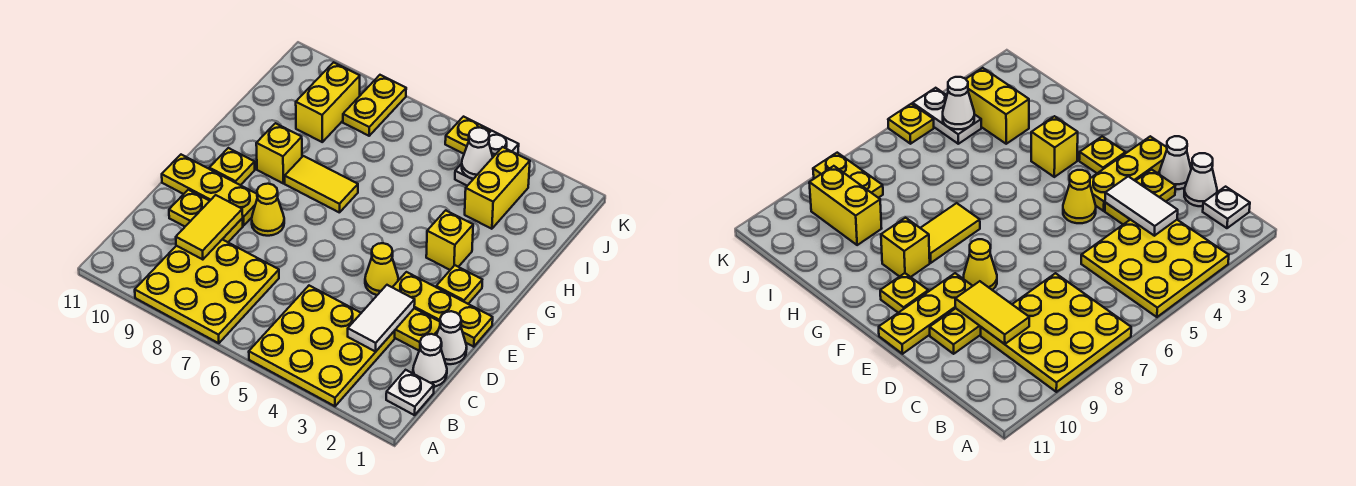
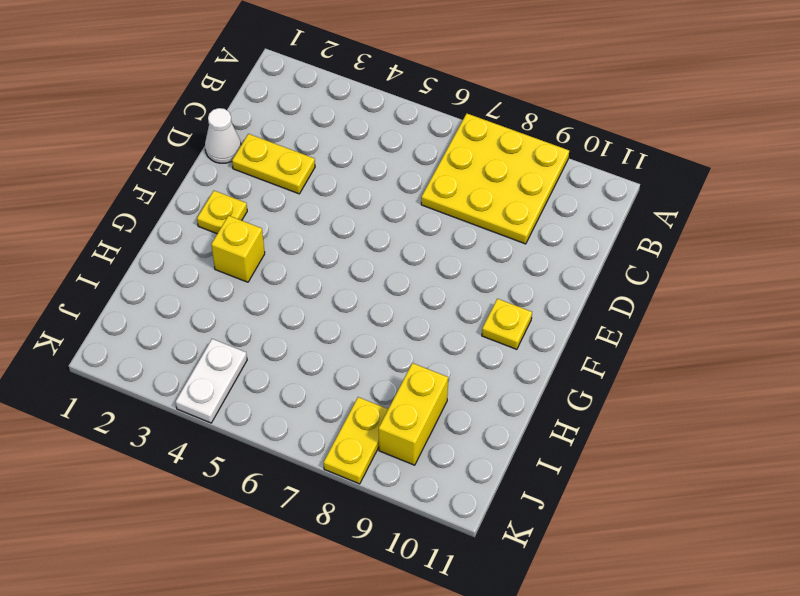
none -> yellow 3x3 plate [249,286,395,406]
none -> white 1x1 plate [386,370,434,415]
none -> white 1x1 cone [413,334,447,387]

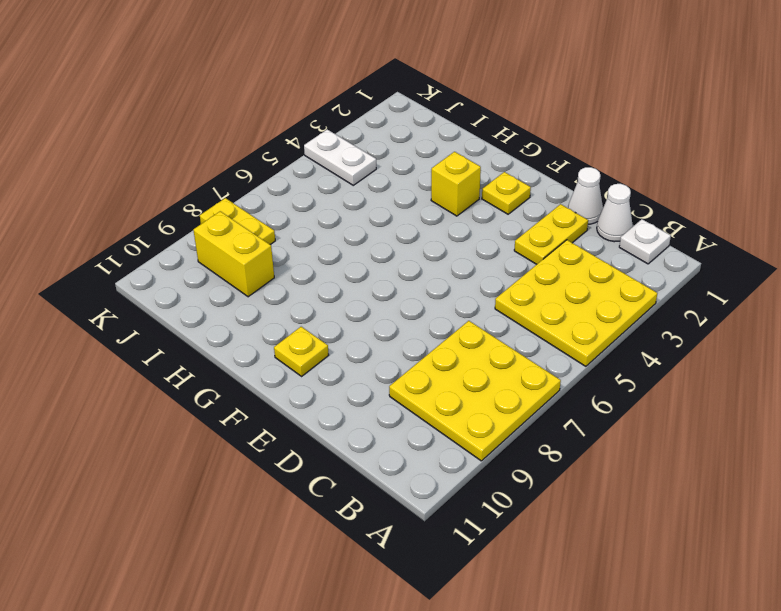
none -> yellow 1x2 plate [169,190,243,242]
none -> yellow 1x3 plate [393,272,493,347]
none -> yellow 1x1 cone [365,243,398,295]

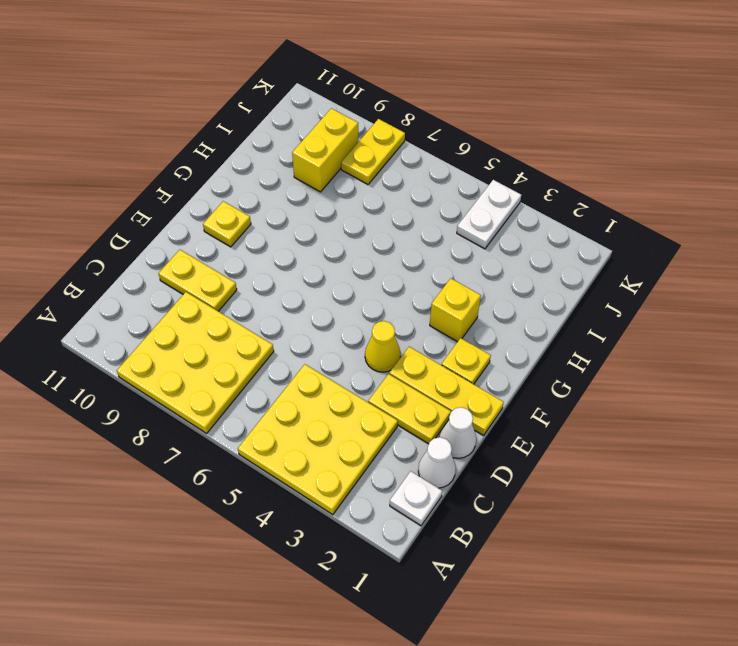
none -> yellow 1x1 cone [252,184,284,236]
none -> yellow 1x3 plate [162,155,257,226]
none -> yellow 1x2 tile [285,156,358,213]

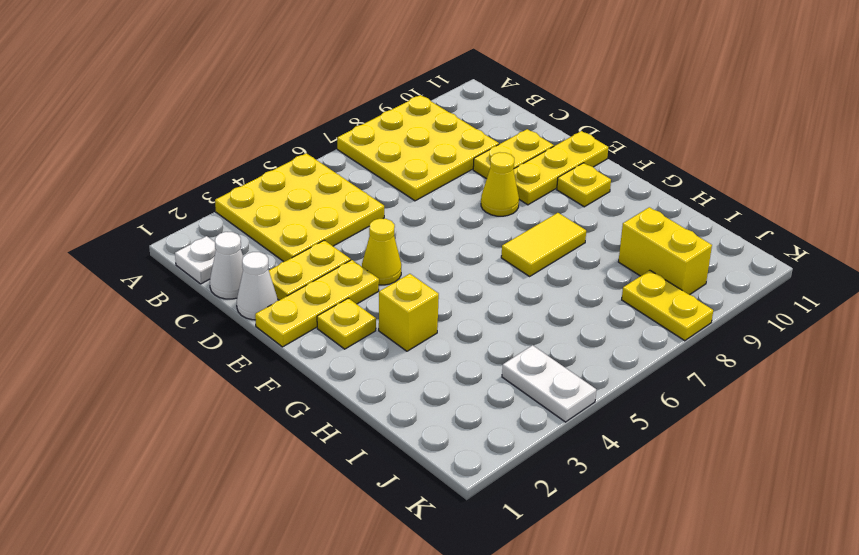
none -> yellow 1x1 brick [256,123,302,183]
none -> yellow 1x2 brick [465,147,530,229]
none -> yellow 1x1 plate [445,117,490,154]

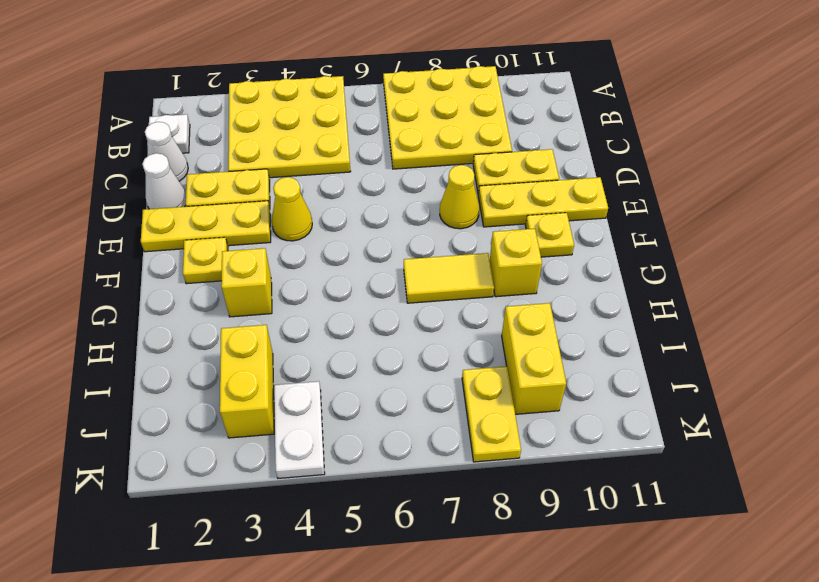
none -> yellow 1x1 plate [445,117,490,154]
none -> white 1x2 tile [348,285,415,352]
none -> yellow 1x2 tile [176,195,243,260]

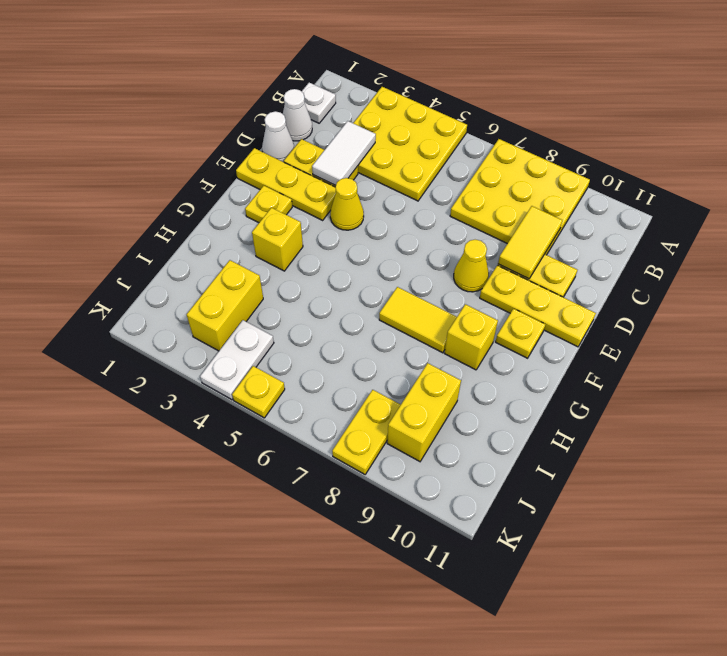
none -> white 1x1 cone [462,127,493,179]

